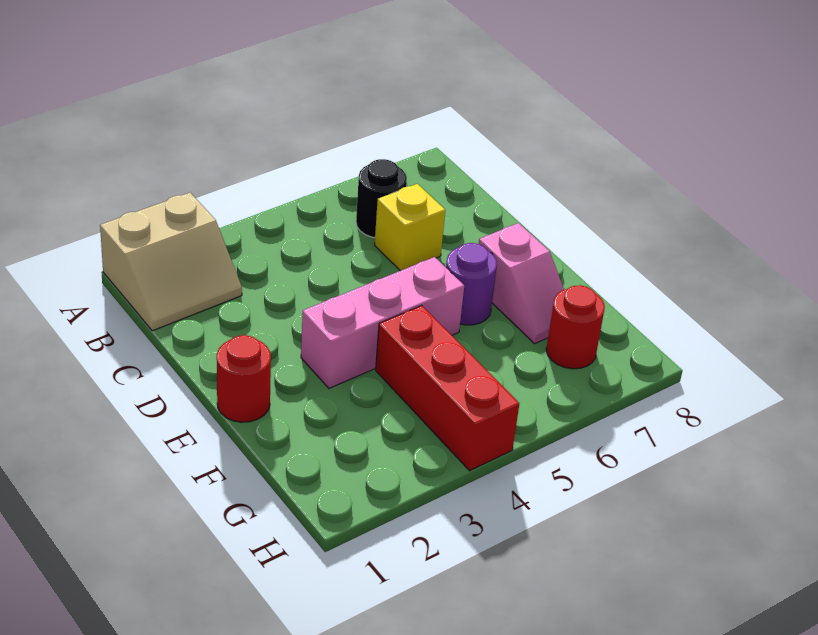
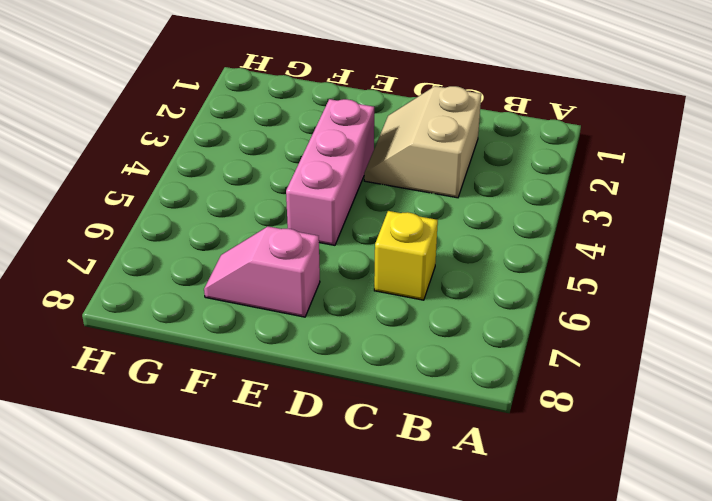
tan 2x2 slope [364,86,481,198] -> tan 2x2 slope moved to [100,193,242,331]
none -> black 1x1 round brick [356,159,407,238]
none -> red 1x1 round brick [217,335,271,422]

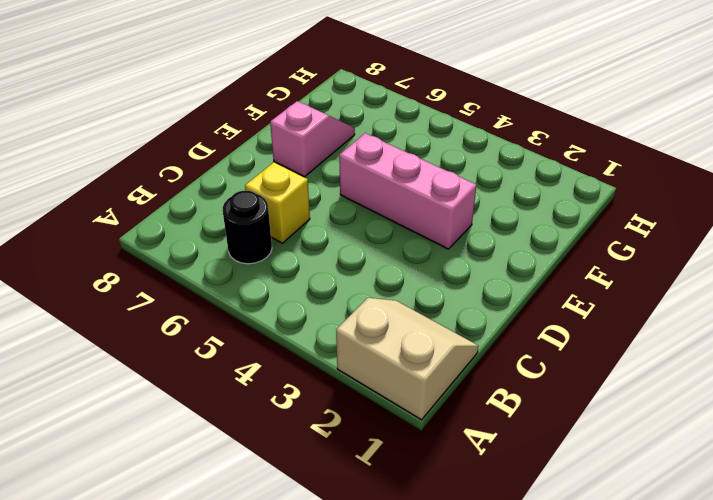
none -> red 1x1 round brick [217,335,271,422]
none -> purple 1x1 round brick [446,243,497,325]

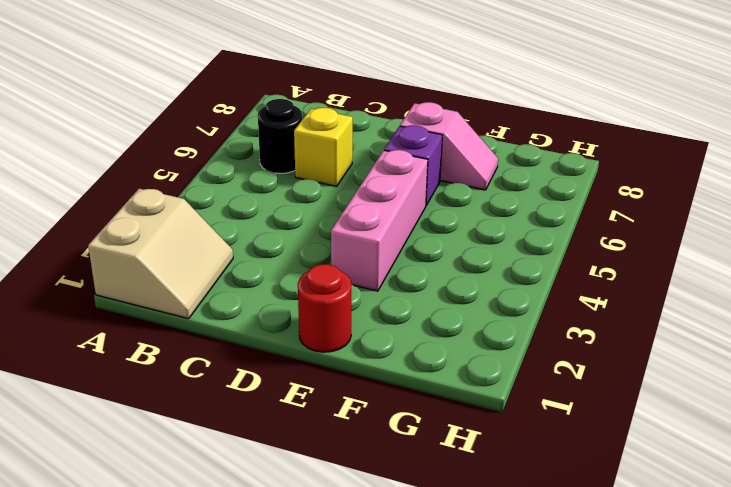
purple 1x1 brick [384,125,443,205] -> purple 1x1 round brick [446,243,497,325]
none -> red 1x3 brick [376,306,520,471]
none -> red 1x1 round brick [546,285,605,369]

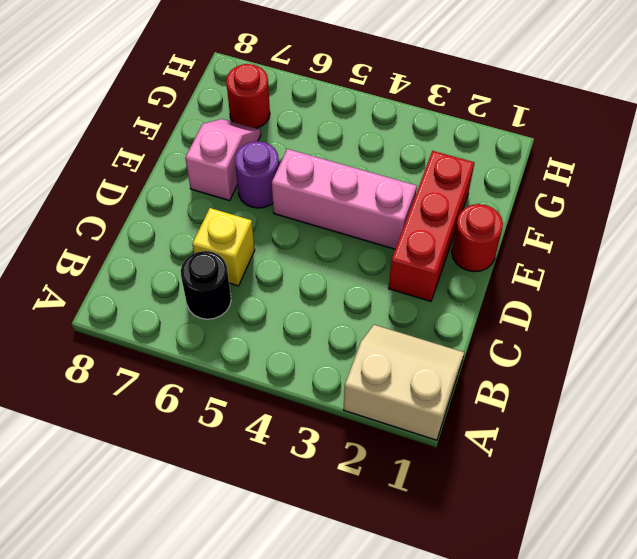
red 1x3 brick [389,151,474,301] -> red 1x3 brick moved to [376,306,520,471]

